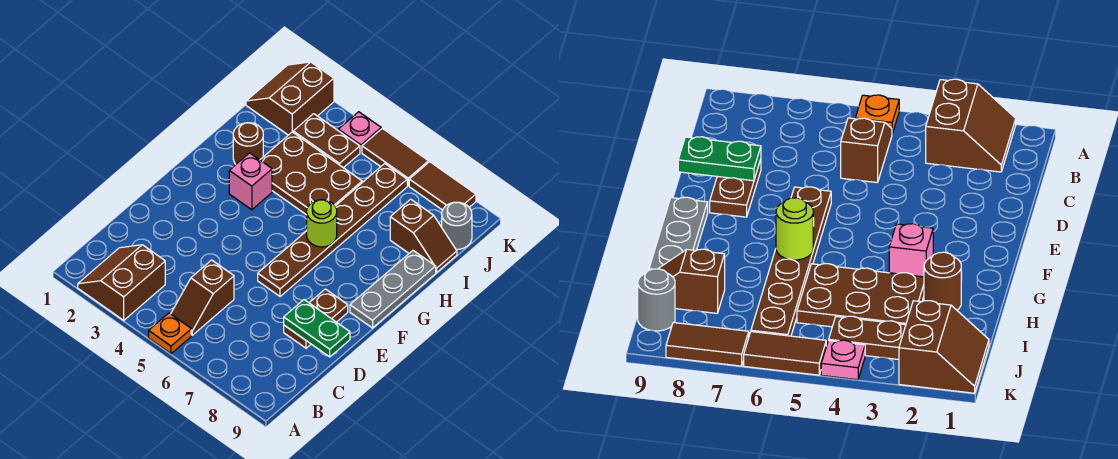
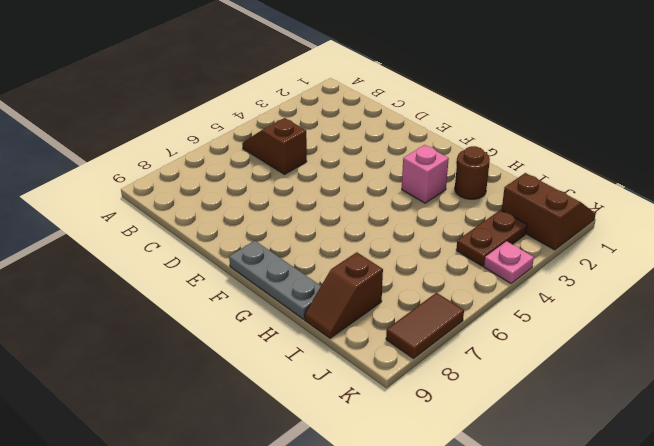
none -> brown 2x2 slope [78,245,165,320]
none -> orange 1x1 plate [149,313,191,354]
none -> brown 1x2 plate [284,289,348,348]

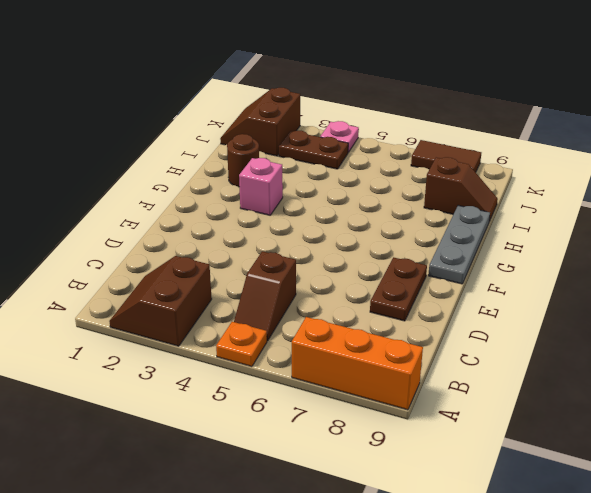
orange 1x3 brick [292,317,423,410] -> none
none -> brown 1x6 plate [258,163,407,296]
none -> brown 2x3 plate [260,132,362,215]
none -> grey 1x1 round brick [442,202,472,249]

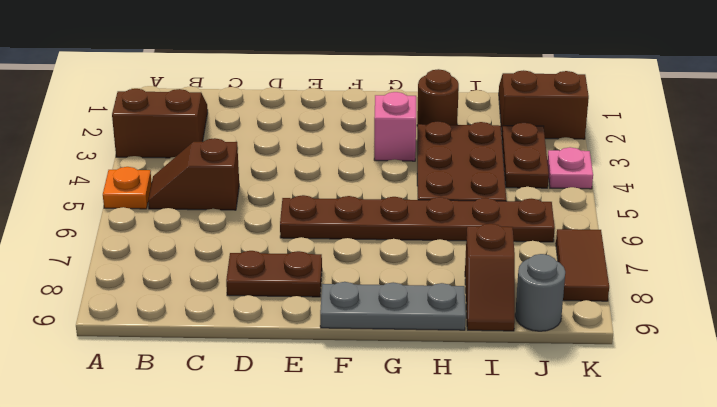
none -> brown 1x2 tile [362,128,429,186]
none -> green 1x2 plate [284,300,350,357]
none -> lime 1x1 round brick [307,200,337,247]

